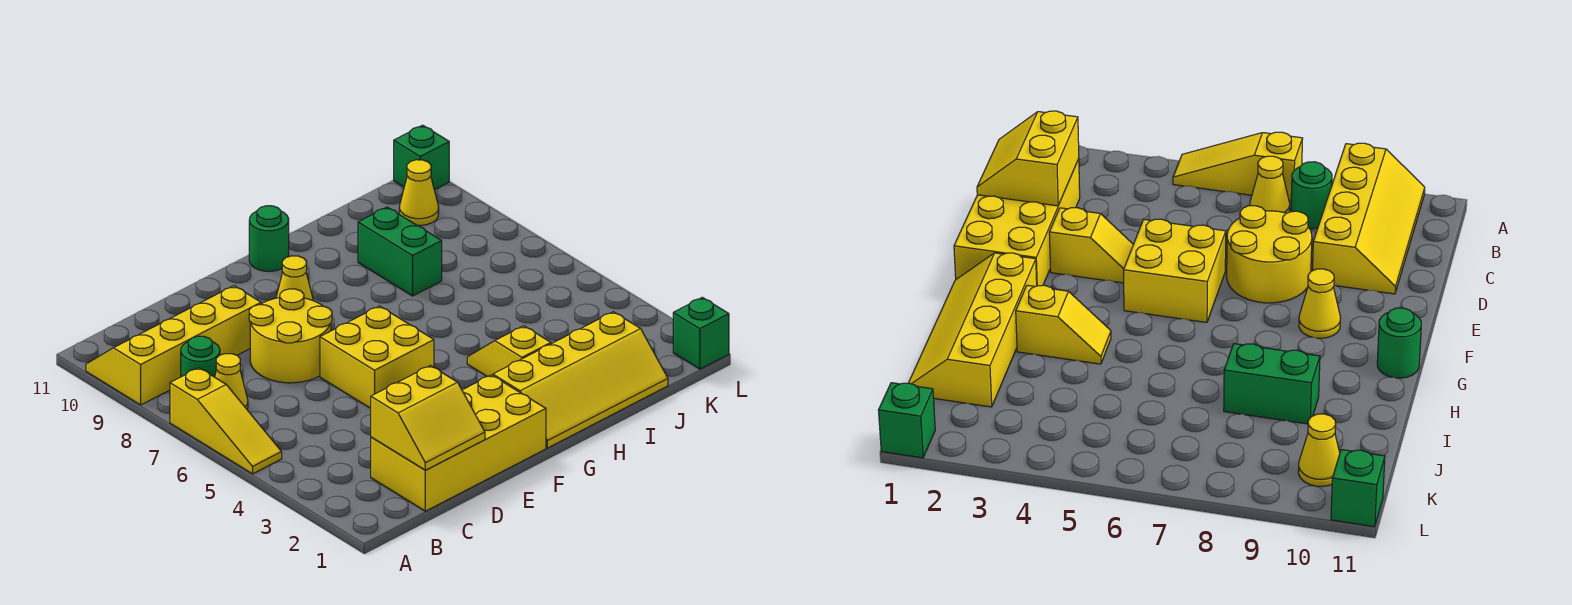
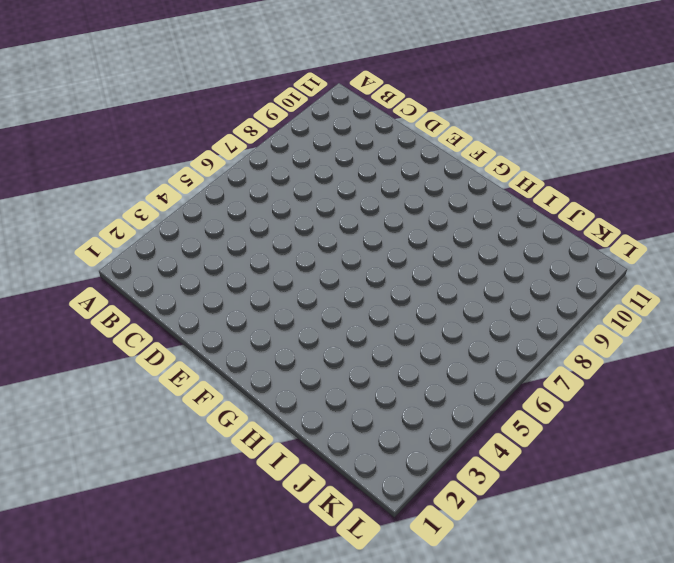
none -> yellow 1x3 slope [170,368,282,474]
none -> yellow 2x4 slope [86,286,261,405]
none -> yellow 1x1 cone [215,354,248,410]

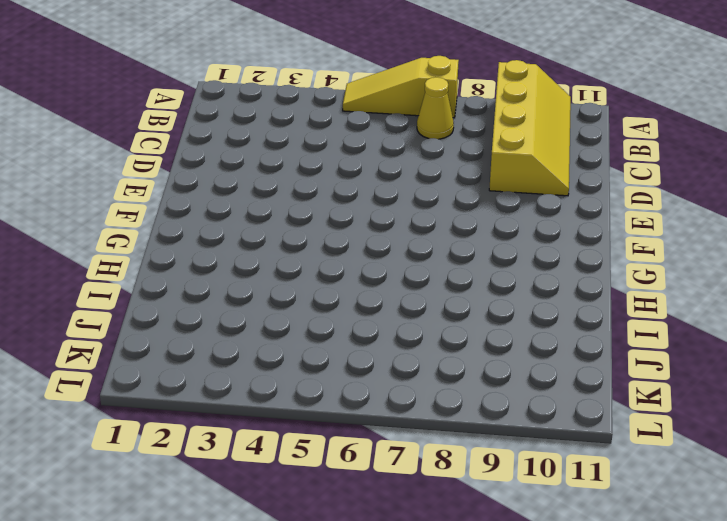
none -> green 1x1 round brick [181,336,220,377]
none -> yellow 2x4 brick [371,375,546,511]
none -> yellow 2x2 round brick [249,289,332,383]

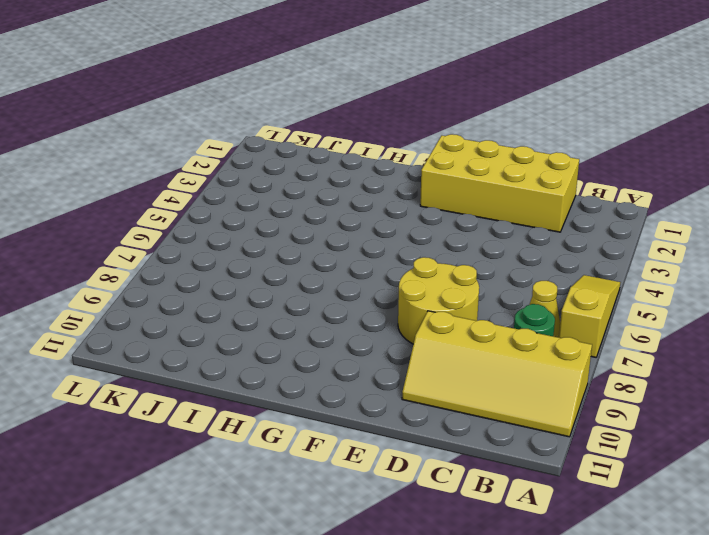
none -> yellow 1x2 slope [1049,208,1133,283]
none -> yellow 2x2 brick [320,306,434,408]
none -> yellow 1x1 cone [276,256,313,300]

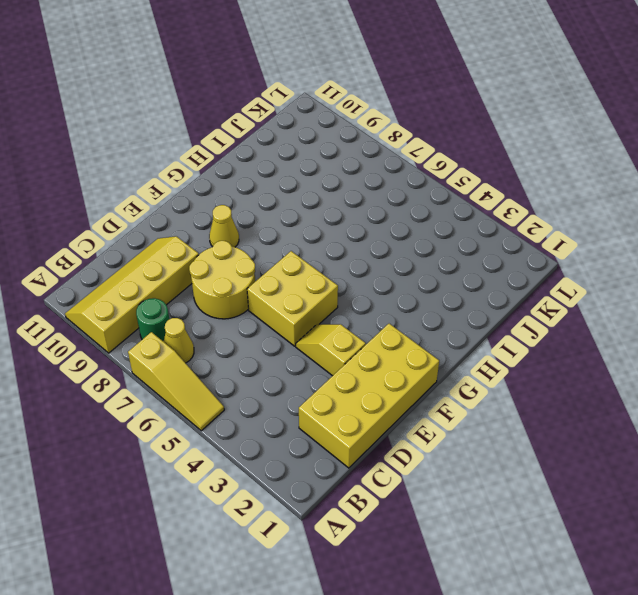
none -> yellow 2x4 slope [493,312,668,448]
none -> green 1x1 round brick [249,206,289,271]
none -> yellow 1x2 slope [467,326,551,376]

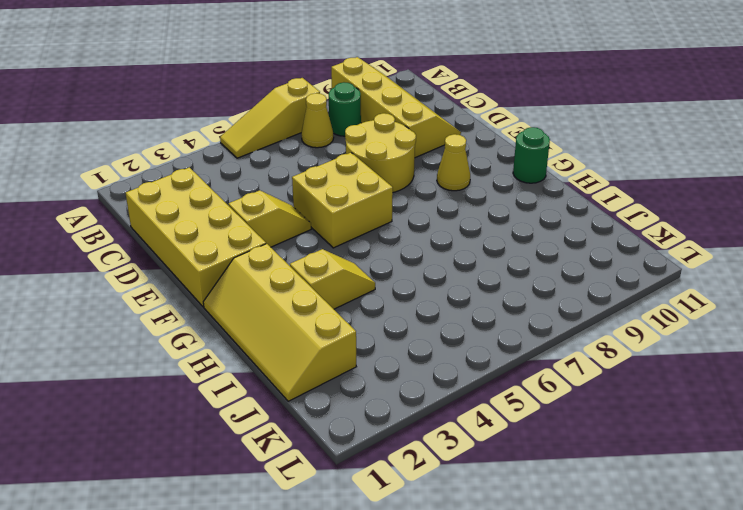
none -> green 1x2 brick [358,207,442,296]
none -> yellow 1x1 cone [399,160,439,225]
none -> green 1x1 brick [673,297,729,369]

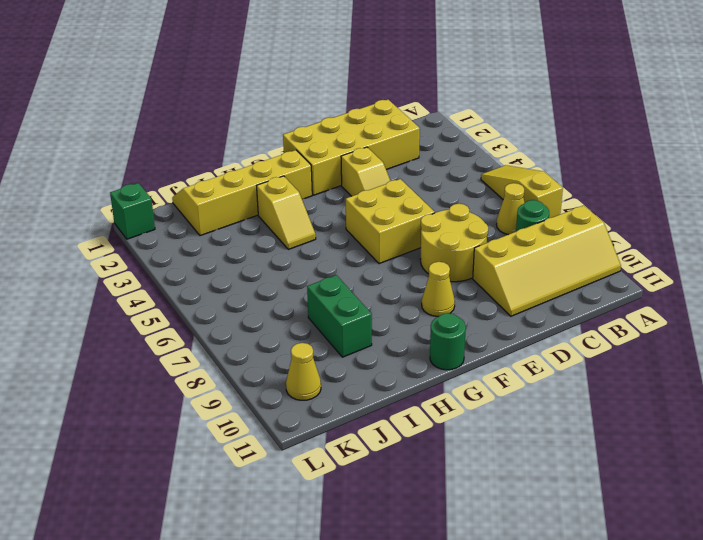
none -> green 1x1 brick [394,125,449,190]
none -> yellow 2x2 slope [371,365,485,470]

